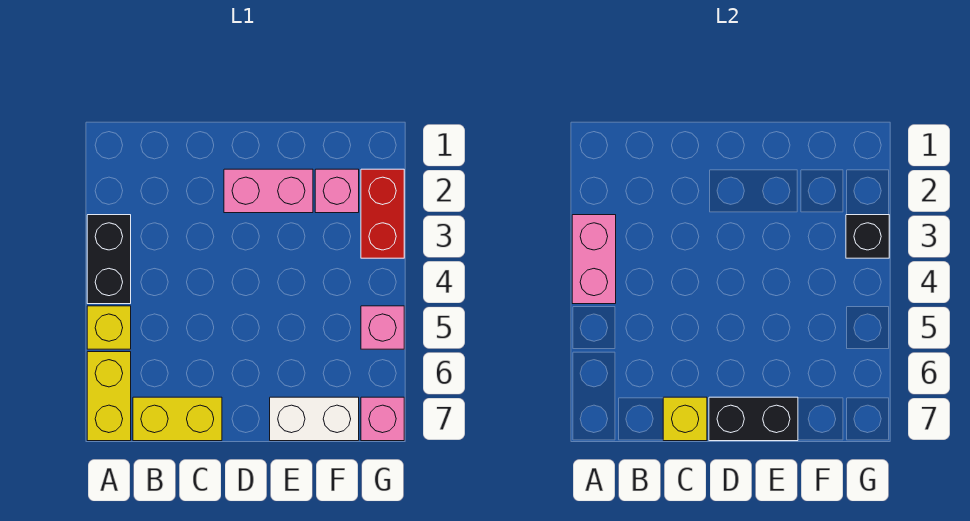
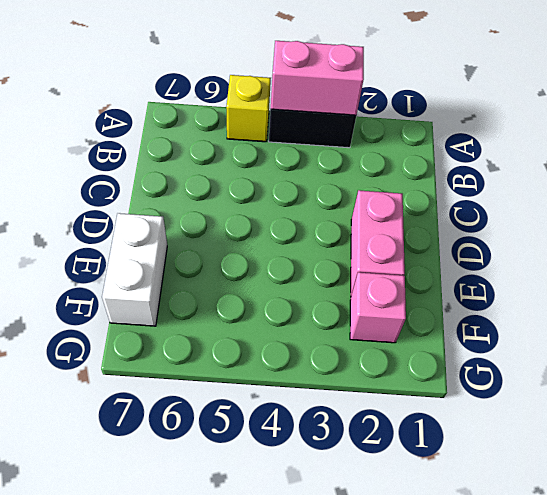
none -> yellow 1x2 brick [87,352,131,441]
none -> yellow 1x2 brick [133,397,222,441]
none -> red 1x2 brick [361,169,404,258]

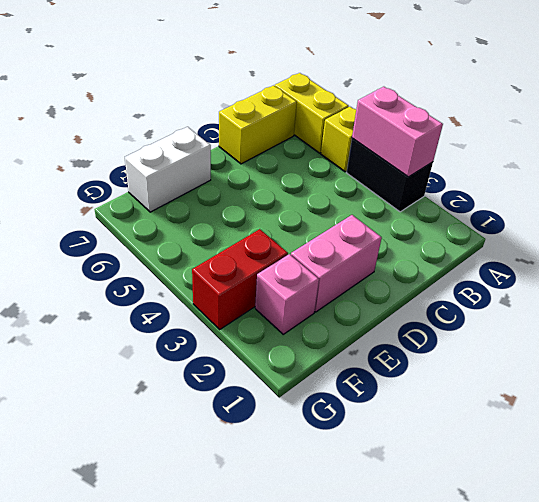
red 1x2 brick [192,229,288,329] -> red 1x2 brick turned to [361,169,404,258]
none -> pink 1x1 brick [361,306,404,349]
none -> pink 1x1 brick [361,397,404,441]
none -> yellow 1x1 brick [663,397,707,441]

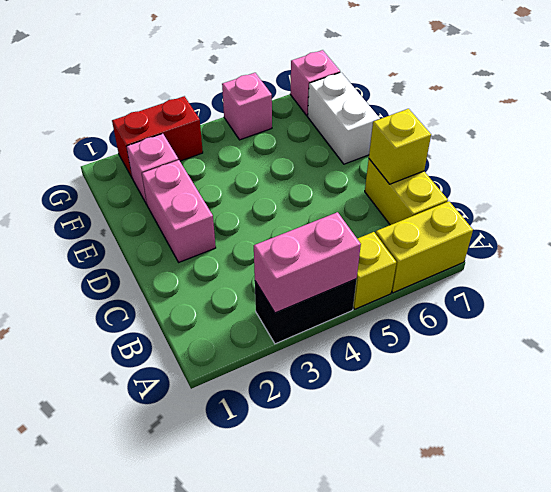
none -> black 1x2 brick [709,397,798,441]
none -> black 1x1 brick [846,215,889,258]

